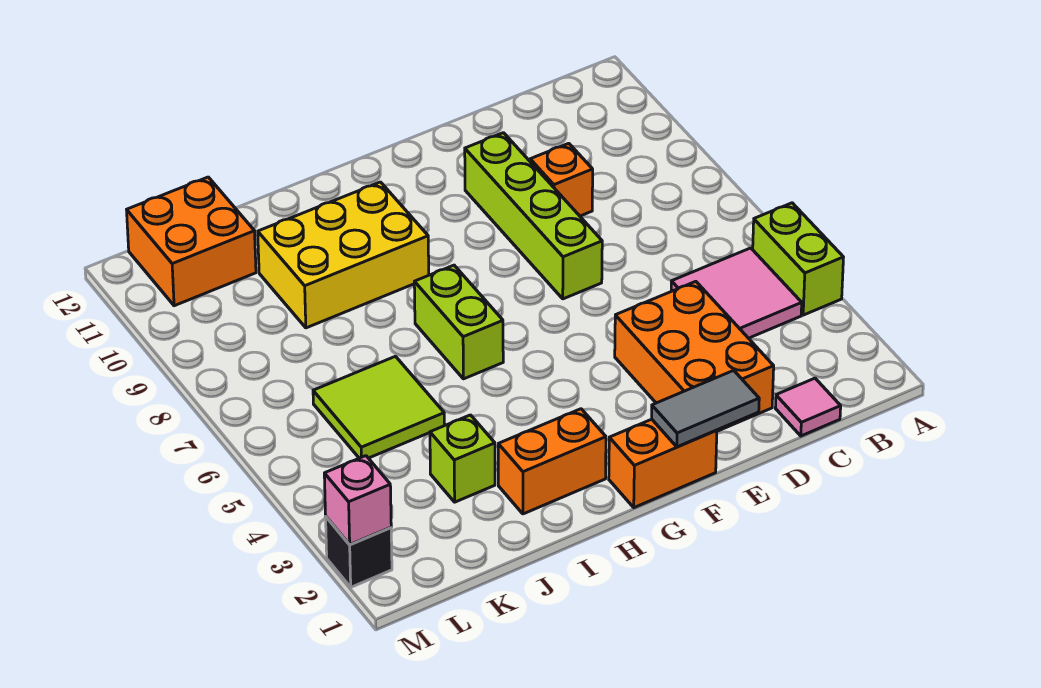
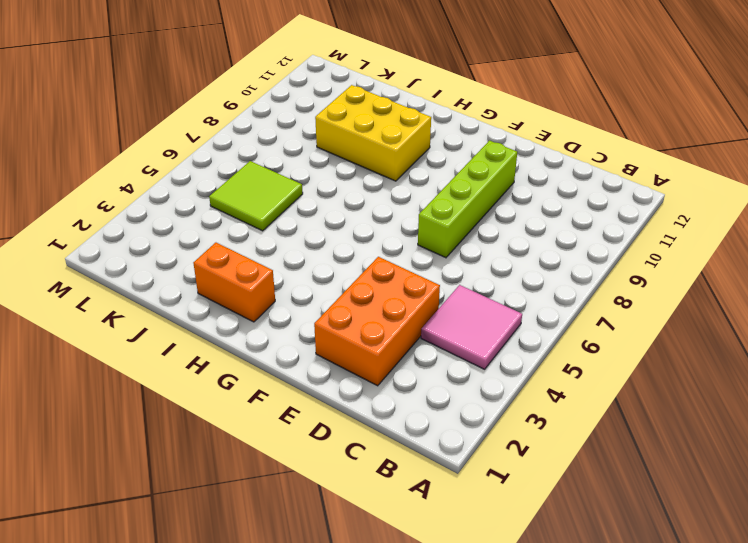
none -> lime 1x2 brick [753,203,844,315]
none -> pink 1x1 tile [775,378,841,436]
none -> orange 1x1 brick [530,143,593,216]

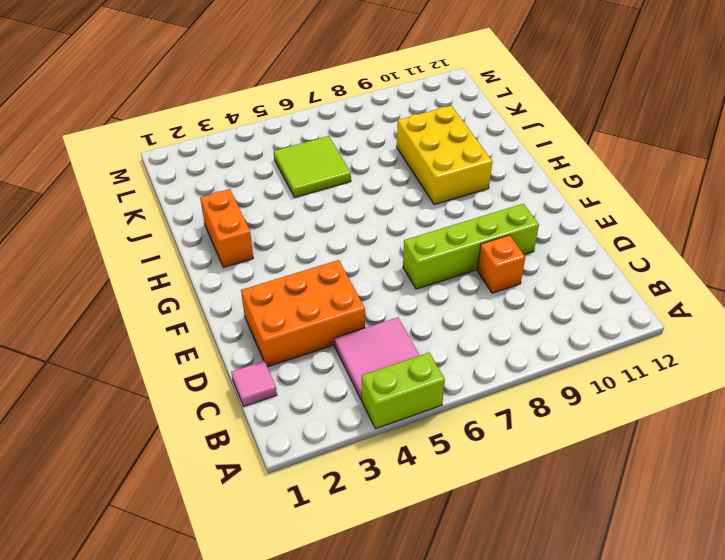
none -> orange 1x2 brick [609,419,717,508]
none -> lime 1x2 brick [414,265,503,379]
none -> lime 1x1 brick [430,415,495,502]

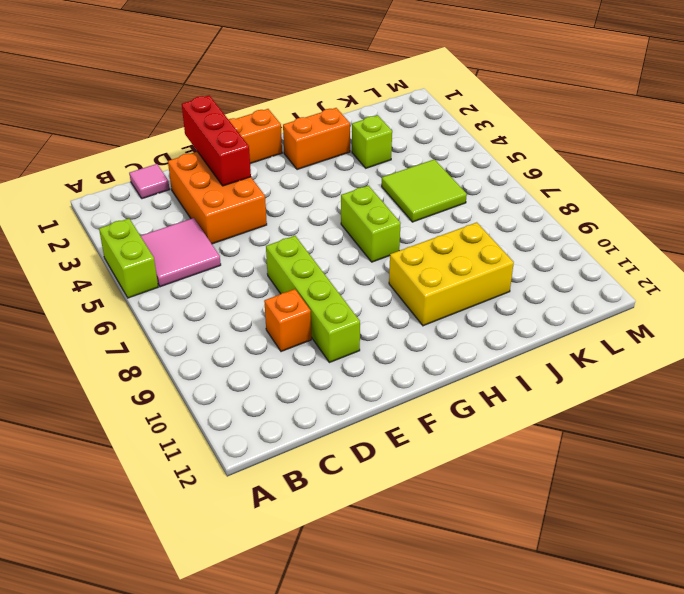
red 1x3 brick [182,95,251,186] -> grey 1x2 tile [652,370,759,447]
none -> orange 2x2 brick [127,177,256,306]
none -> black 1x1 brick [326,517,392,587]
none -> pink 1x1 brick [324,456,391,545]

